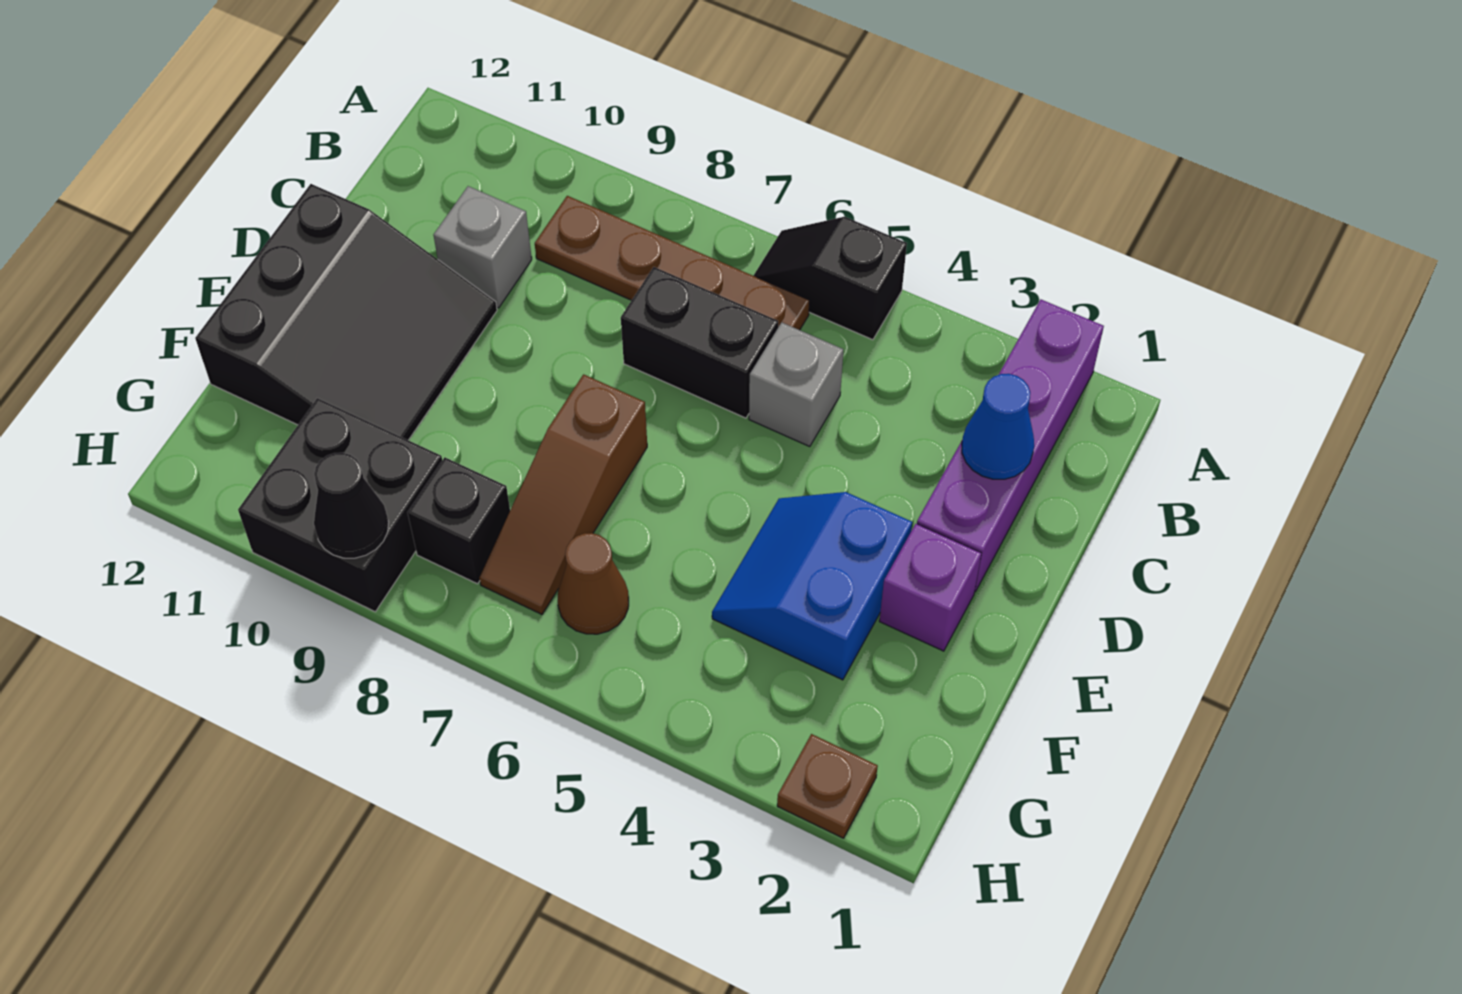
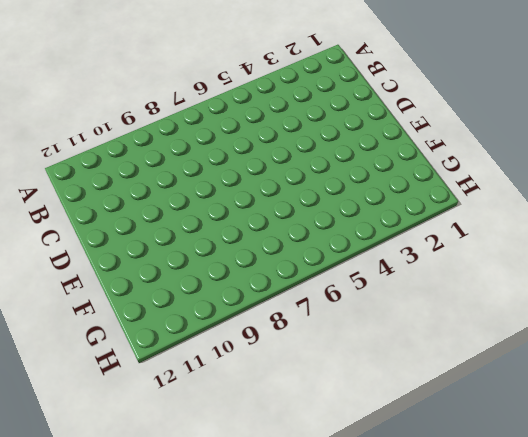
none -> purple 1x4 brick [917,300,1104,592]
none -> black 1x2 slope [753,217,907,340]
none -> brown 1x4 plate [535,196,809,330]

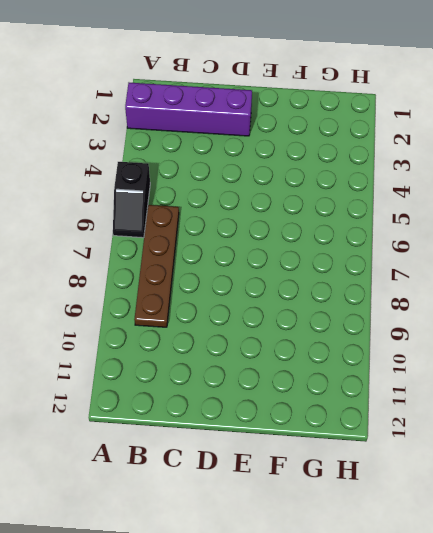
none -> grey 1x1 brick [749,322,843,447]
none -> black 1x2 brick [621,267,778,418]
none -> grey 1x1 brick [434,186,532,308]

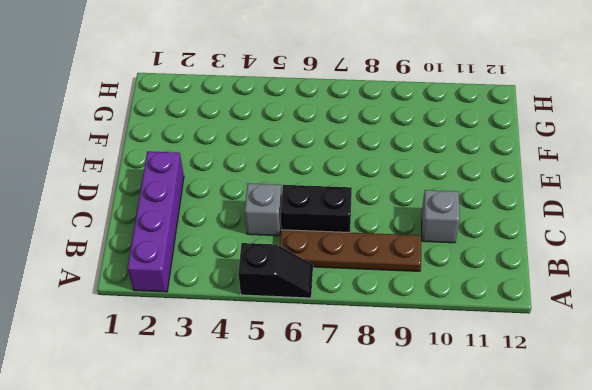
none -> black 3x3 slope [195,184,497,440]
none -> purple 1x1 brick [879,524,981,651]
none -> blue 2x2 slope [712,492,912,680]

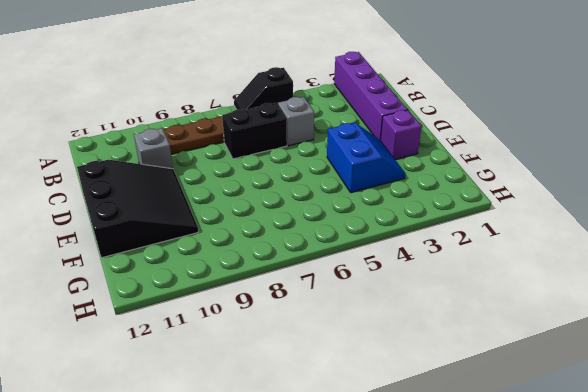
blue 2x2 slope [327,123,406,193] -> blue 2x2 slope turned to [712,492,912,680]
none -> brown 1x3 slope [479,374,647,614]
none -> brown 1x1 cone [558,533,629,634]
none -> black 1x1 brick [408,457,510,584]

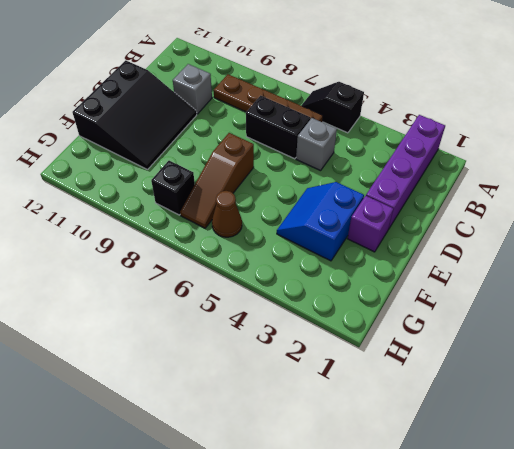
none -> black 2x2 brick [238,398,442,612]
none -> brown 1x1 plate [777,734,878,838]
none -> blue 1x1 cone [962,374,1034,479]

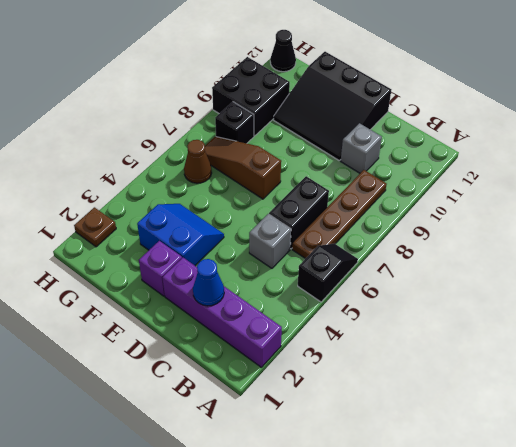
black 1x1 cone [270,30,296,72] -> black 1x1 cone moved to [314,453,389,558]

